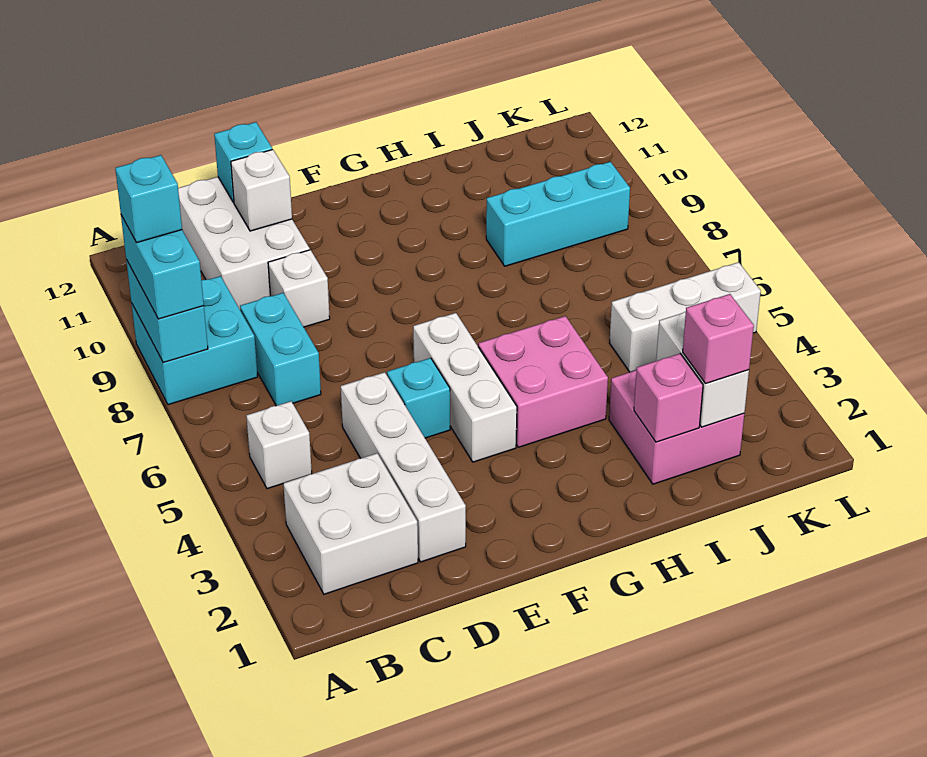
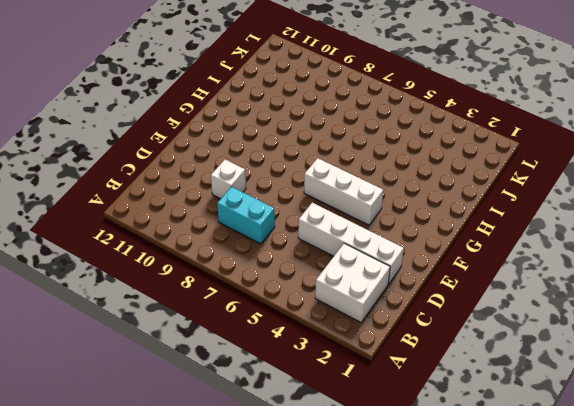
none -> cyan 2x2 brick [132,276,258,405]
none -> white 1x1 brick [246,401,312,489]
none -> white 2x3 brick [178,177,310,309]

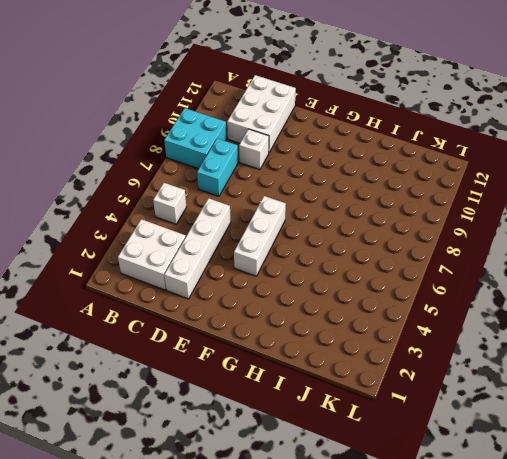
none -> cyan 1x1 brick [387,358,450,438]
none -> pink 2x2 brick [478,316,608,447]
none -> pink 2x2 brick [609,370,744,484]

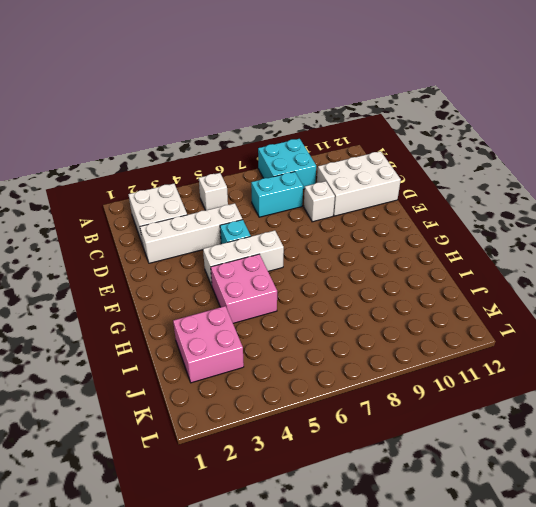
none -> cyan 1x3 brick [486,162,630,266]
none -> white 1x3 brick [609,262,761,372]
none -> cyan 1x2 brick [126,260,208,363]

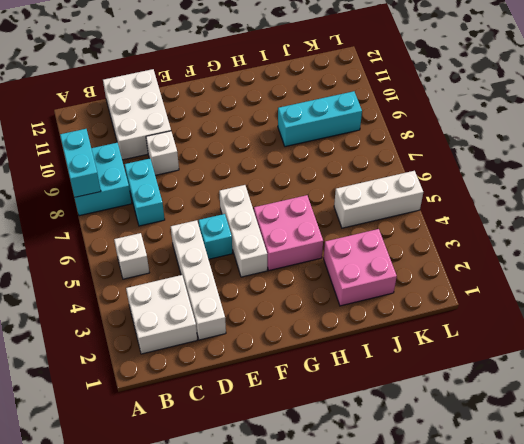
none -> white 1x1 brick [231,150,292,231]
none -> cyan 1x1 brick [214,122,272,203]
none -> pink 1x1 brick [634,354,703,442]

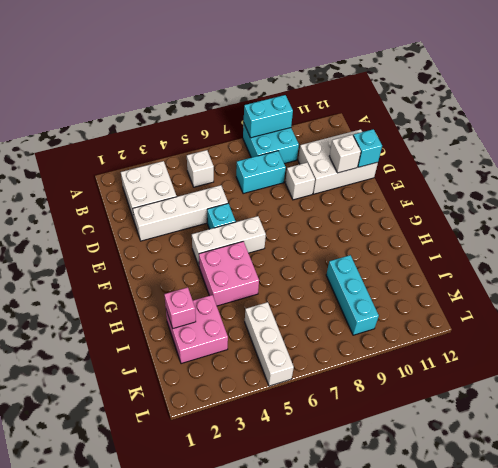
none -> white 1x2 brick [656,311,749,427]
none -> cyan 1x2 brick [121,215,204,319]
none -> pink 1x1 brick [683,294,754,384]

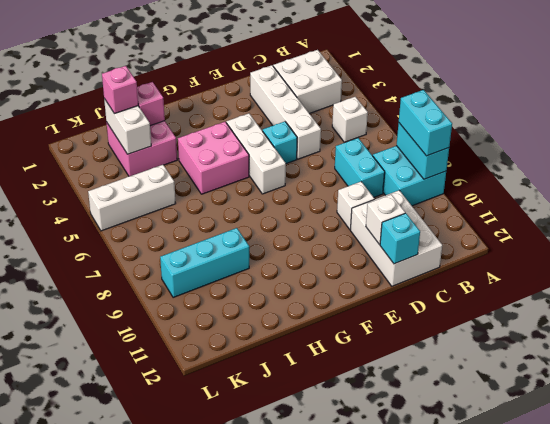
none -> cyan 1x1 brick [115,155,182,243]

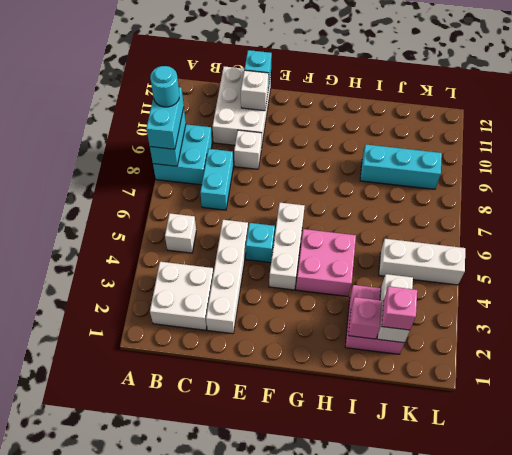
cyan 1x1 round brick [150,66,179,107] -> cyan 1x1 brick [115,155,182,243]

